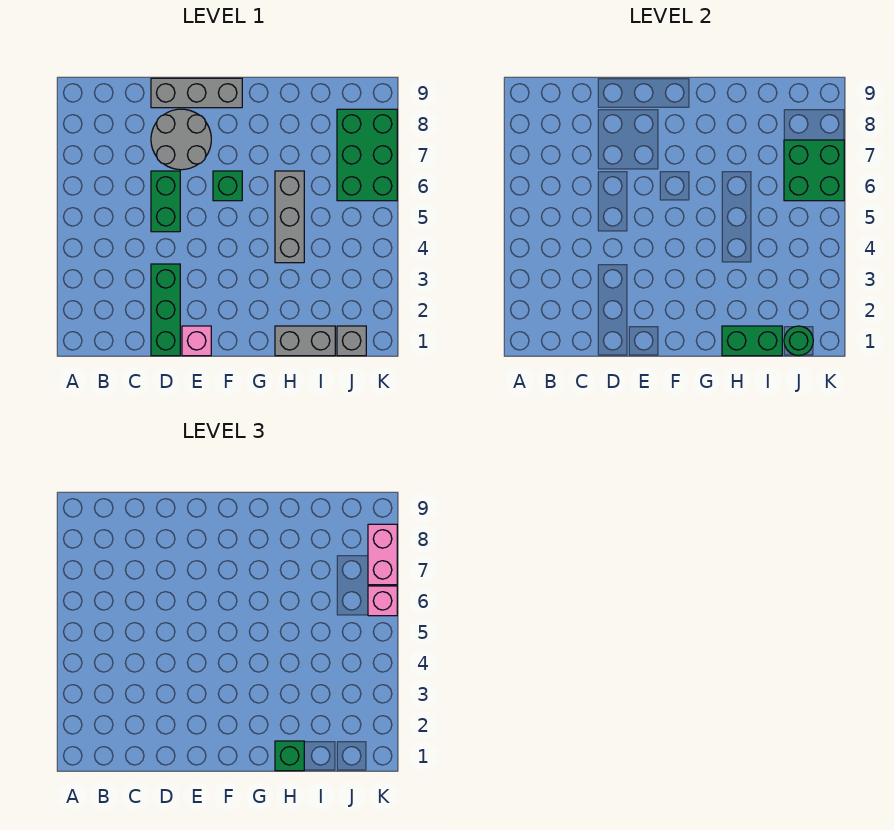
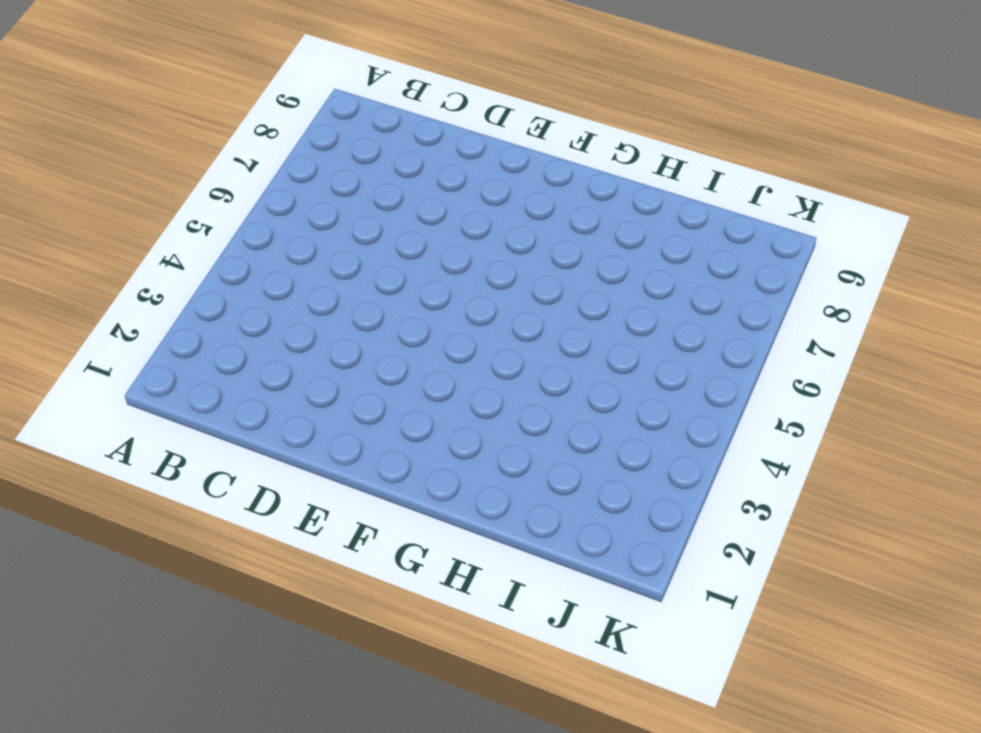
none -> green 1x3 brick [151,264,180,356]
none -> green 1x2 brick [151,171,180,232]
none -> grey 2x2 round brick [151,109,211,170]

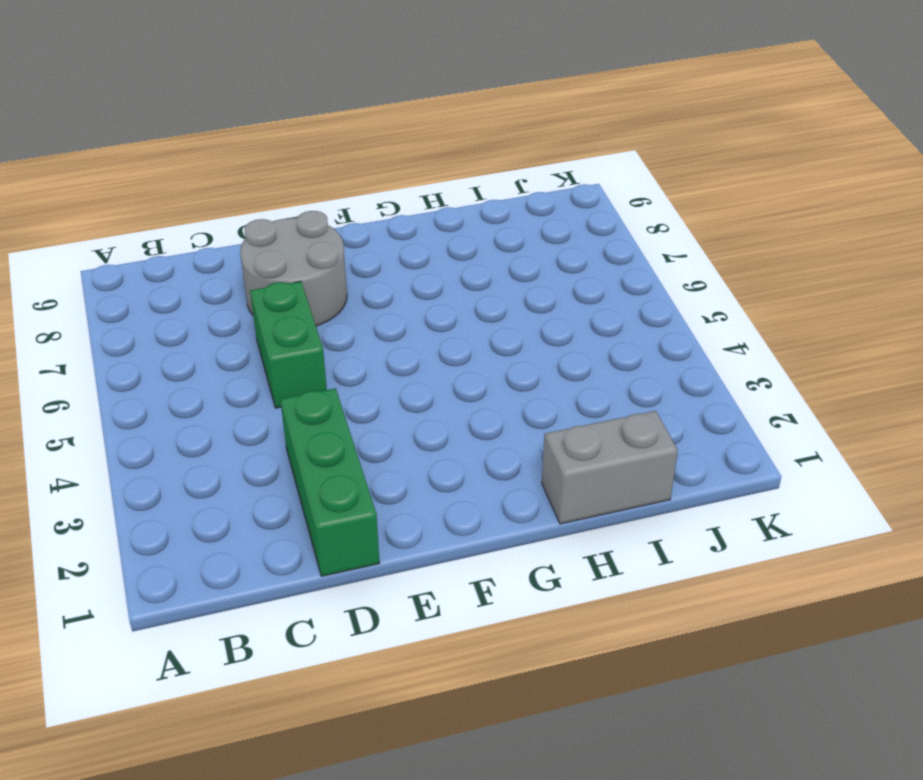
none -> grey 1x3 brick [151,78,242,108]
none -> pink 1x1 brick [182,326,211,356]
none -> green 1x1 brick [213,171,242,201]

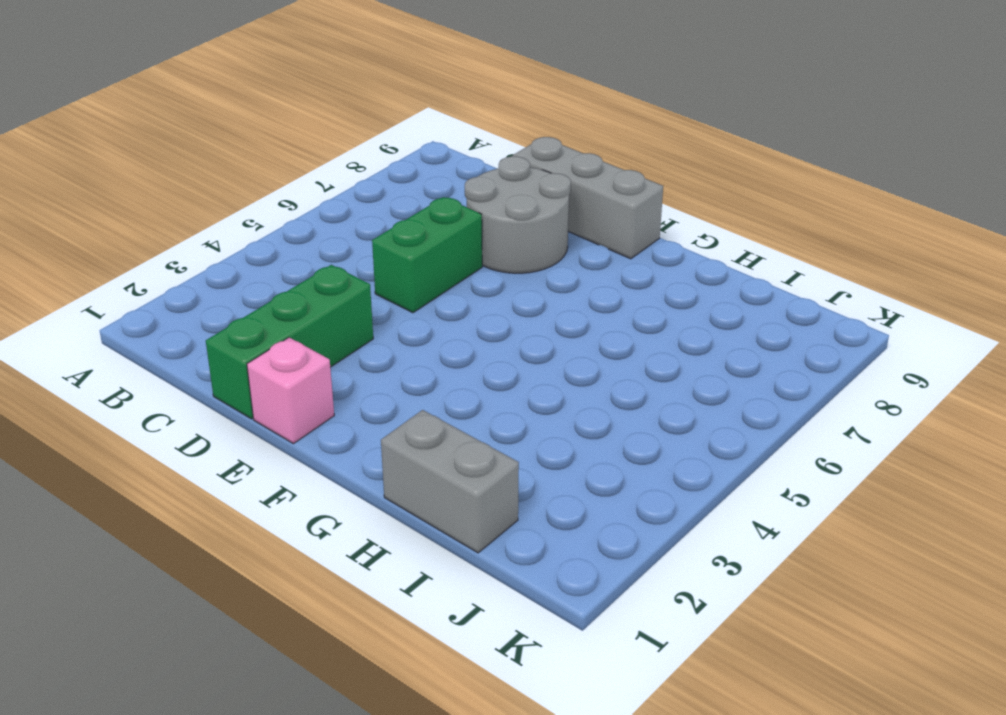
none -> green 1x1 brick [213,171,242,201]
none -> grey 1x3 brick [275,171,304,263]
none -> grey 1x1 brick [337,326,366,356]

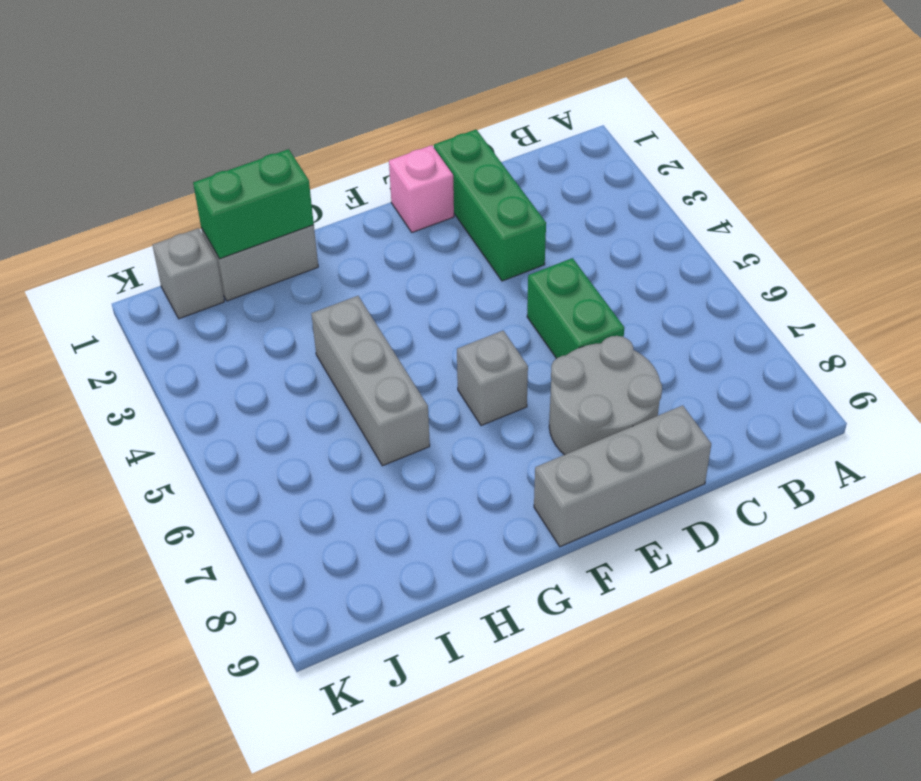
grey 1x1 brick [457,331,528,426] -> green 1x1 brick [213,171,242,201]
none -> green 2x3 brick [337,109,397,201]
none -> green 1x1 round brick [784,326,813,356]
none -> green 2x2 brick [784,140,844,201]

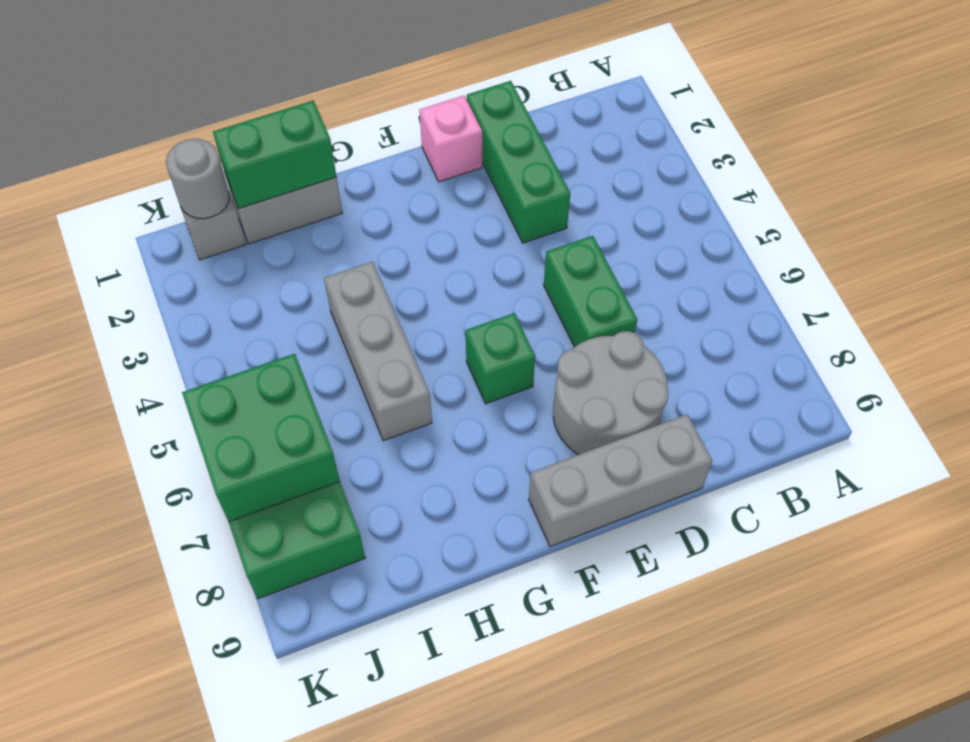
grey 1x1 round brick [166,139,230,219] -> green 1x1 round brick [784,326,813,356]
none -> green 1x1 brick [275,741,304,771]
none -> pink 1x1 brick [368,586,397,616]
none -> pink 1x2 brick [368,524,397,585]

